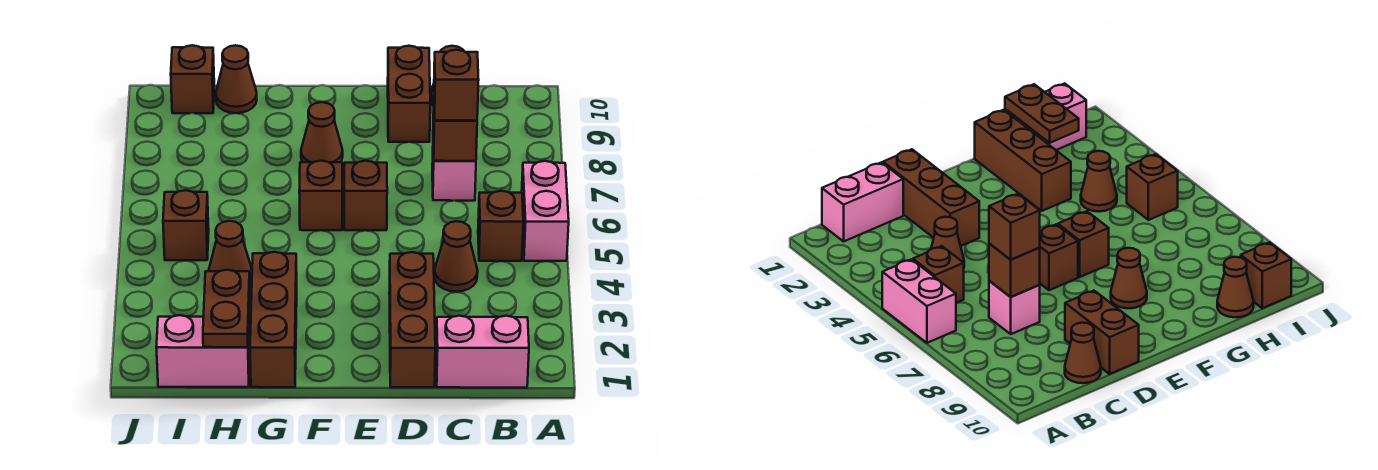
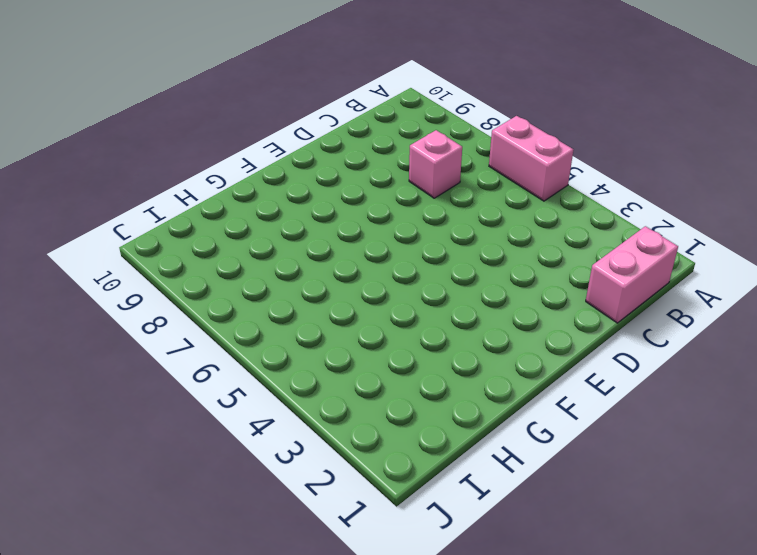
none -> brown 1x1 brick [478,191,523,261]
none -> brown 1x1 cone [434,221,478,292]
none -> brown 1x1 cone [1065,323,1101,383]

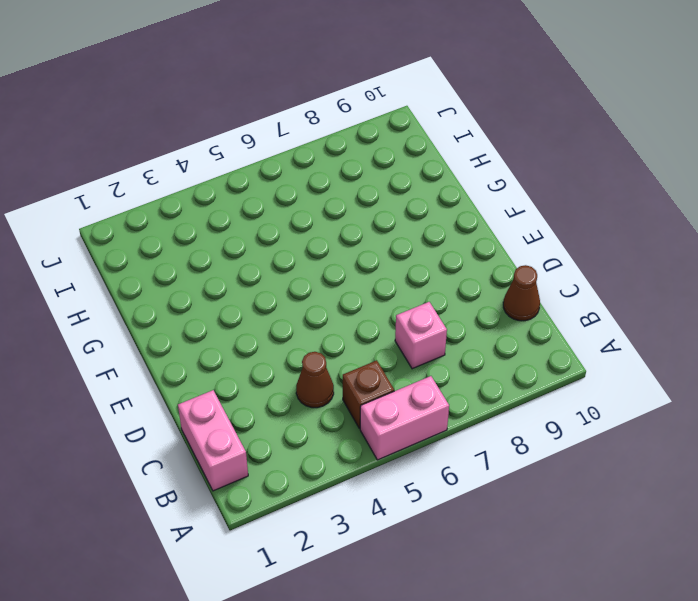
none -> brown 1x3 brick [389,252,435,387]
none -> brown 1x2 brick [388,46,430,142]
none -> brown 1x1 brick [344,161,387,230]

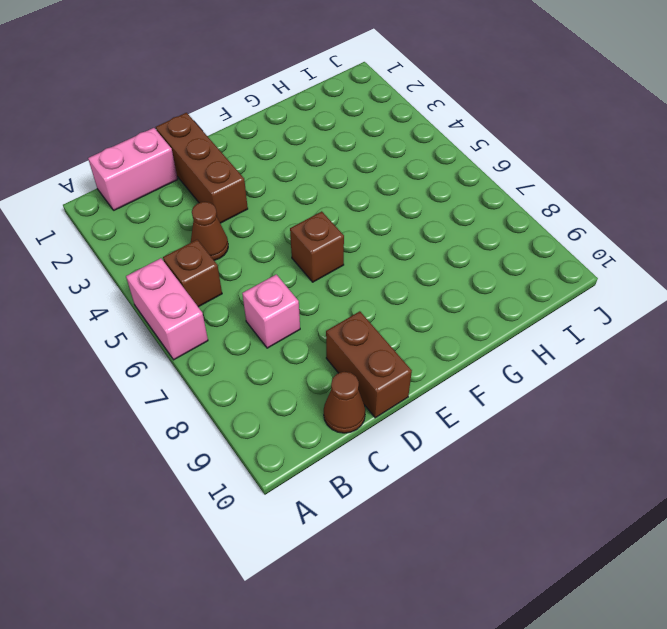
none -> brown 1x1 brick [299,161,342,230]
none -> brown 1x1 cone [301,102,343,162]
none -> brown 1x3 brick [250,252,297,387]

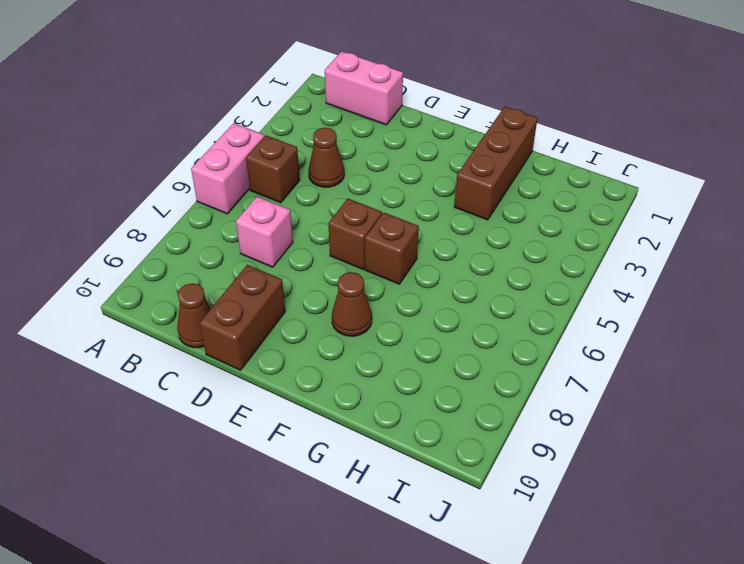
none -> brown 1x3 brick [389,252,435,387]
none -> pink 1x2 brick [156,315,250,387]
none -> brown 1x1 cone [209,221,252,281]

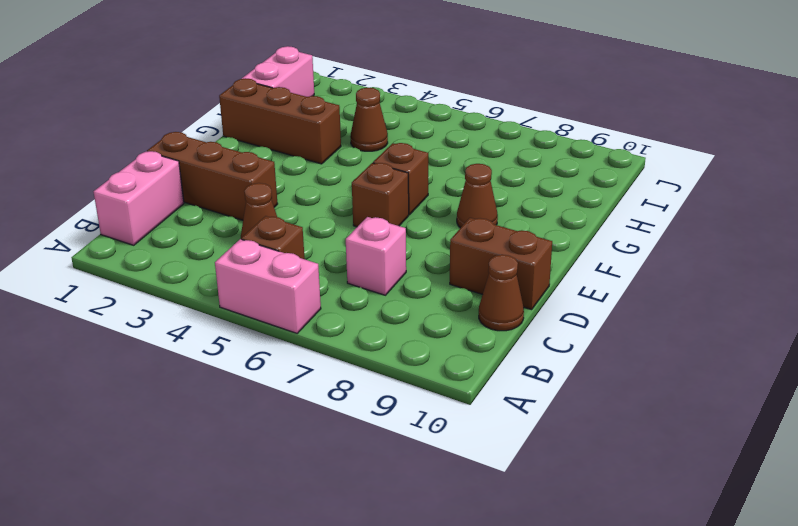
none -> brown 1x1 cone [216,45,257,113]
none -> brown 1x1 brick [163,190,209,260]
none -> brown 1x1 brick [171,45,214,113]

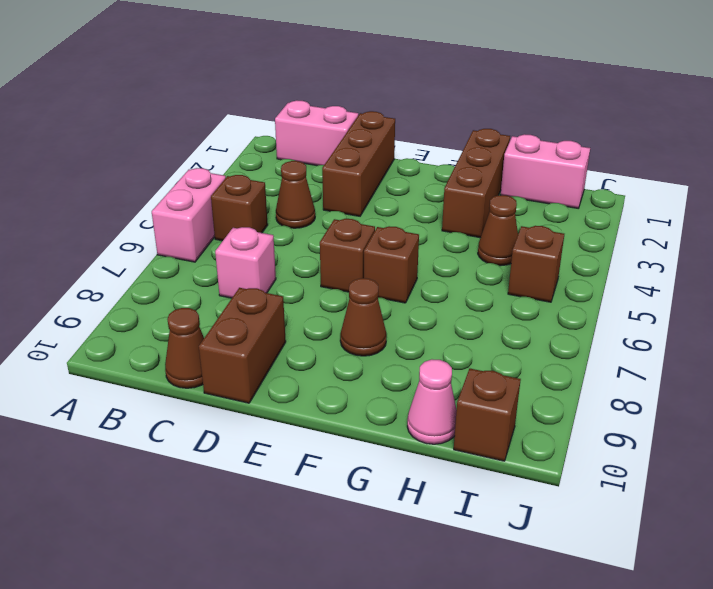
pink 1x1 cone [407,359,457,444] -> brown 1x1 cone [216,45,257,113]
none -> brown 1x1 brick [433,113,477,161]
none -> brown 1x2 plate [203,270,250,347]
none -> brown 1x1 brick [434,50,479,121]

